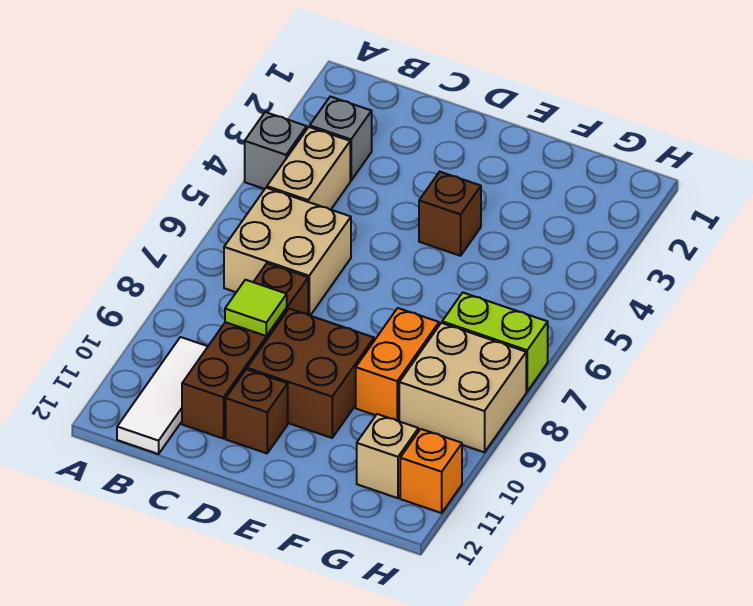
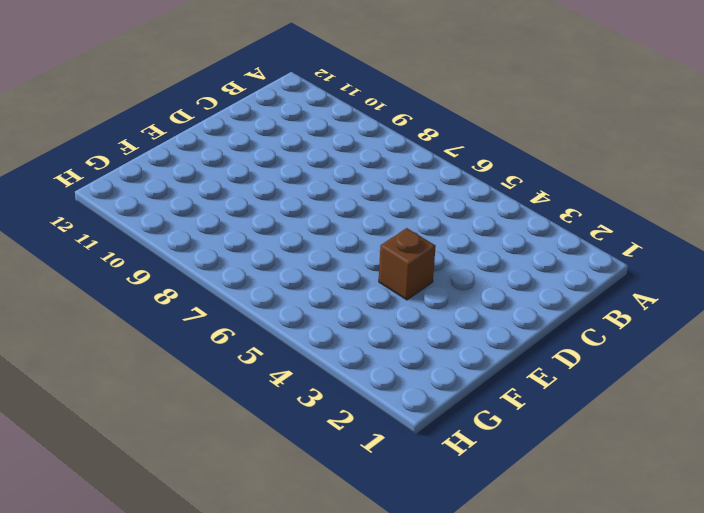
none -> grey 1x1 brick [245,112,307,189]
none -> grey 1x1 brick [310,97,372,181]
none -> tan 1x2 brick [267,127,350,210]

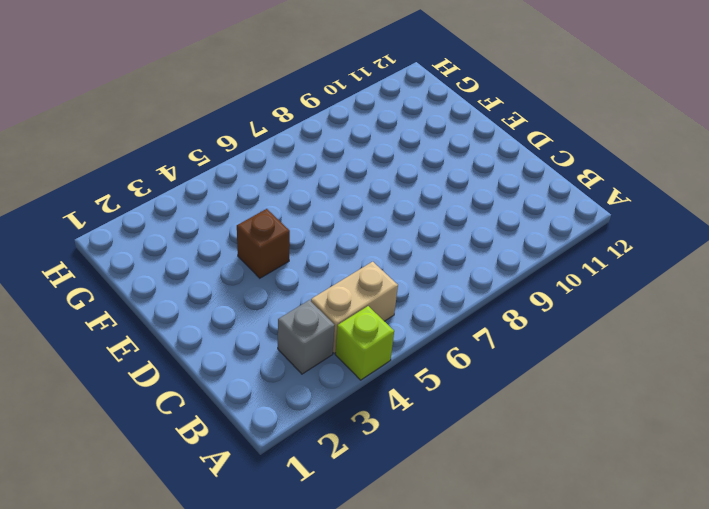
lime 1x1 brick [335,306,394,380] -> grey 1x1 brick [245,112,307,189]
none -> tan 2x2 brick [224,188,351,316]
none -> white 1x3 tile [117,337,208,454]
none -> brown 1x4 brick [182,263,308,439]

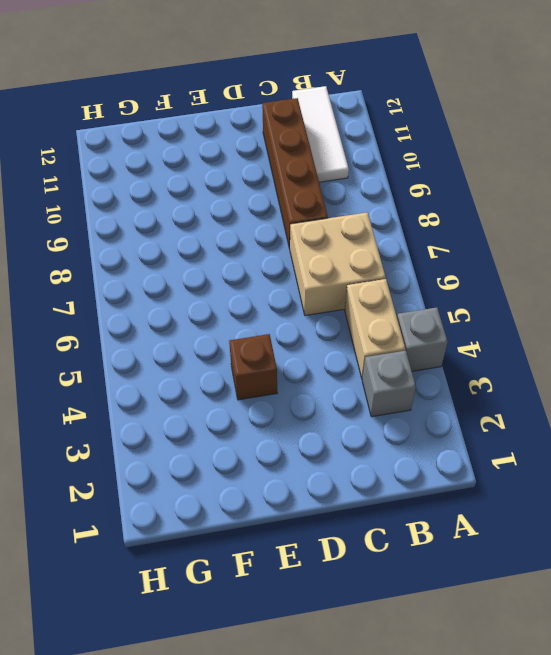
none -> brown 2x2 brick [247,309,374,438]
none -> brown 1x1 brick [226,369,288,453]
none -> orange 1x2 brick [356,308,439,421]

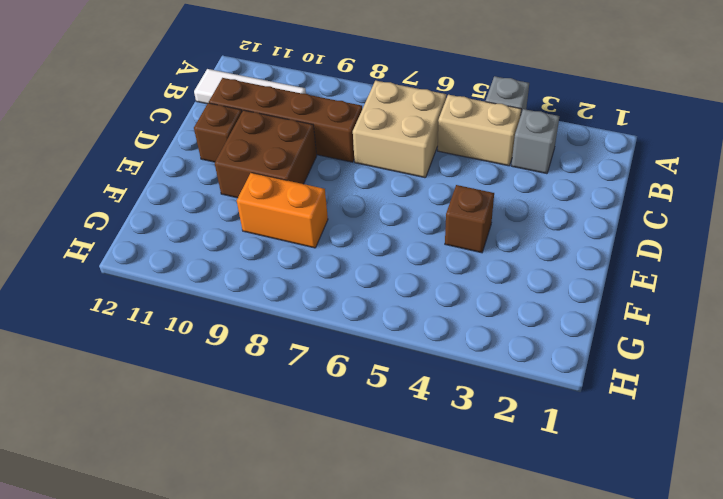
none -> lime 1x2 brick [442,293,548,392]
none -> tan 2x2 brick [399,323,526,452]
none -> tan 1x1 brick [357,414,418,498]

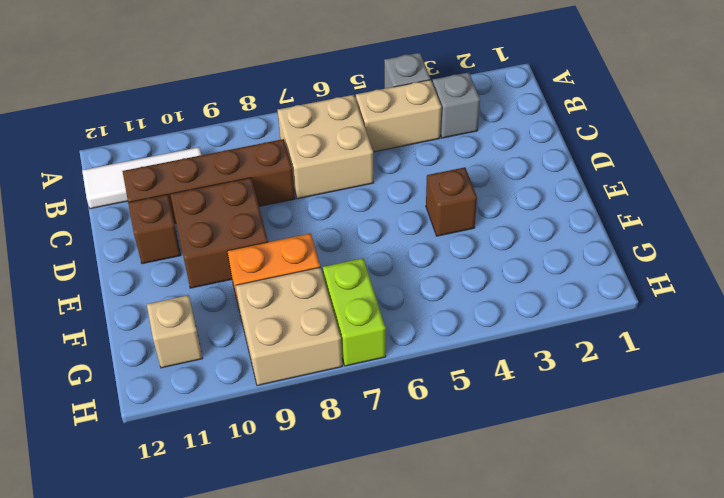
none -> orange 1x1 brick [400,429,462,513]
none -> lime 1x1 tile [225,280,287,336]

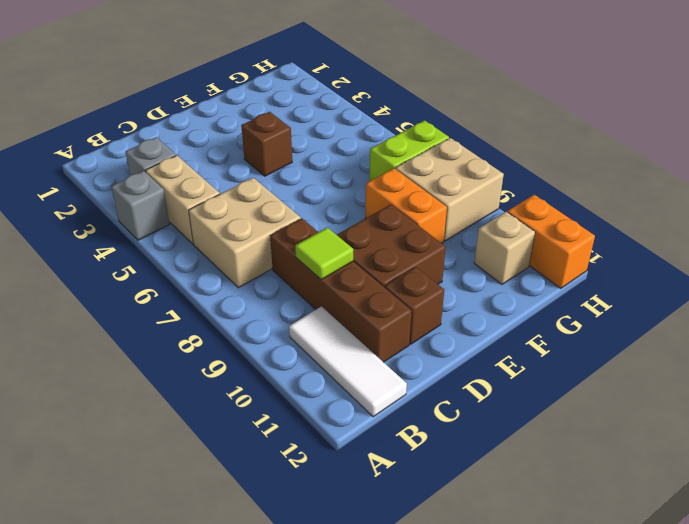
orange 1x2 brick [508,195,595,288] -> orange 1x1 brick [400,429,462,513]

